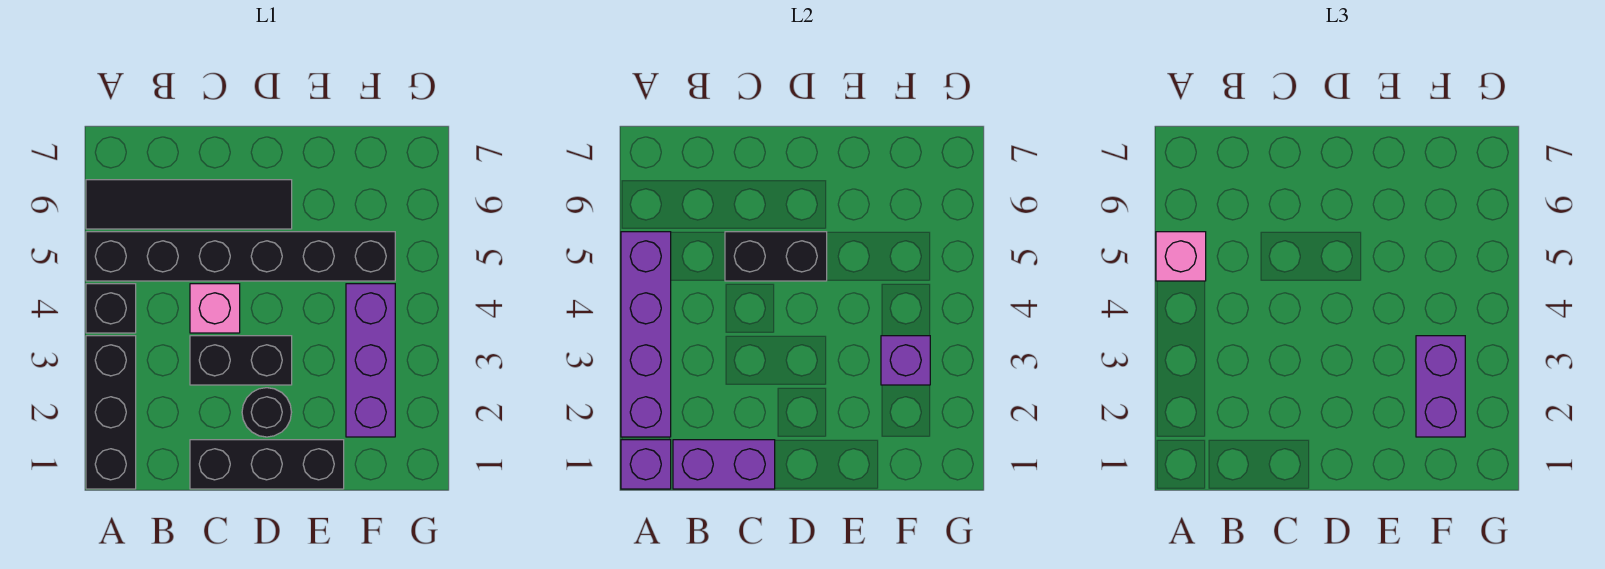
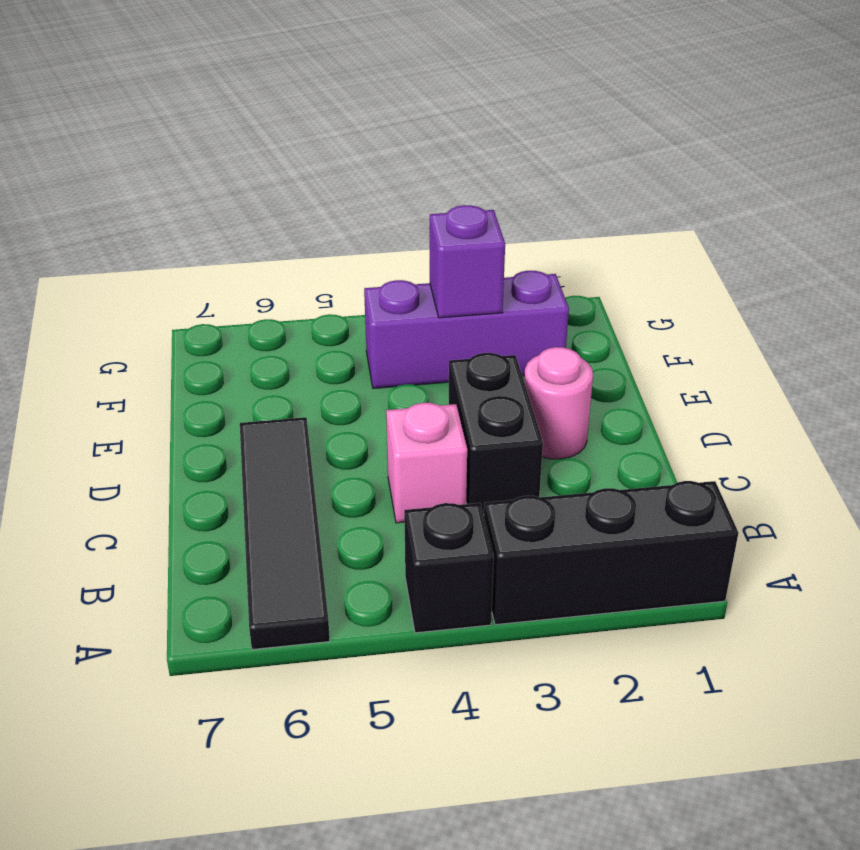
pink 1x1 round brick [524,347,593,459] -> black 1x1 round brick [242,388,292,437]
none -> black 1x6 brick [86,232,395,281]
none -> black 1x3 brick [190,440,344,489]
none -> purple 1x1 brick [621,440,671,489]

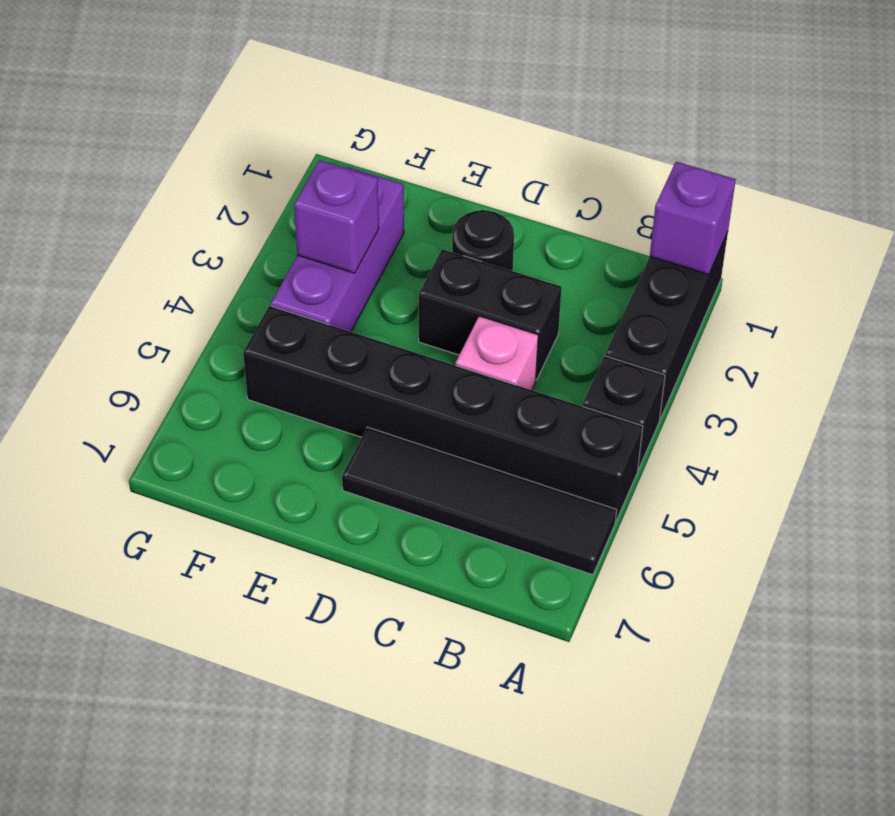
none -> black 1x3 brick [190,440,344,489]
none -> purple 1x4 brick [621,232,671,437]
none -> purple 1x2 brick [673,440,775,489]

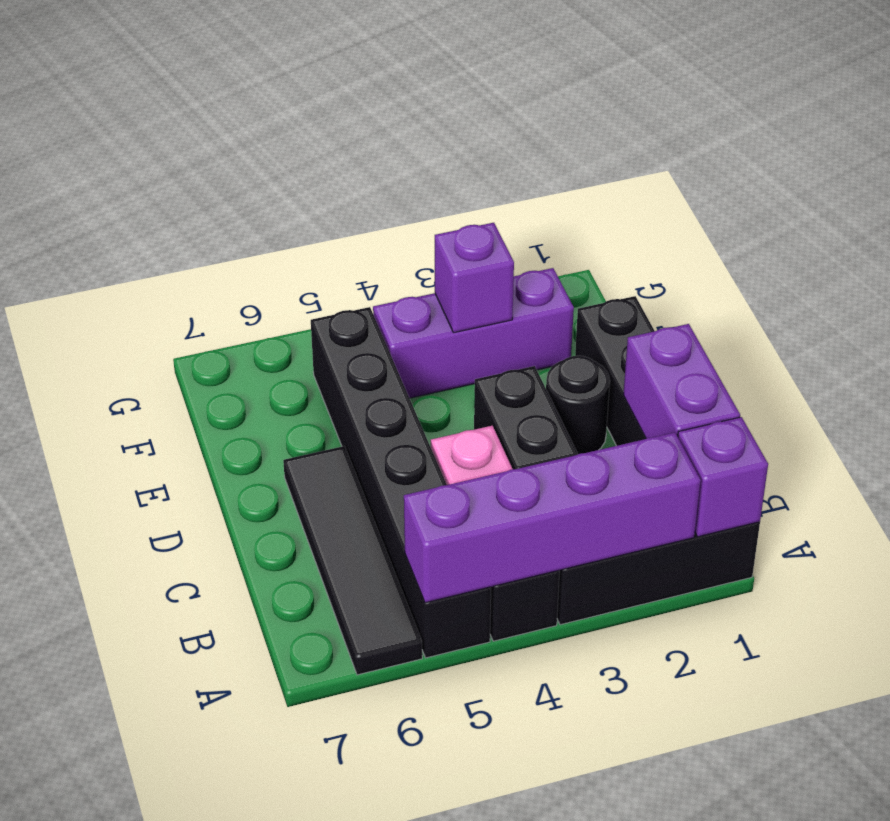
none -> black 1x2 brick [725,232,827,281]
none -> pink 1x1 brick [1156,232,1206,281]
none -> purple 1x2 brick [1416,336,1465,437]

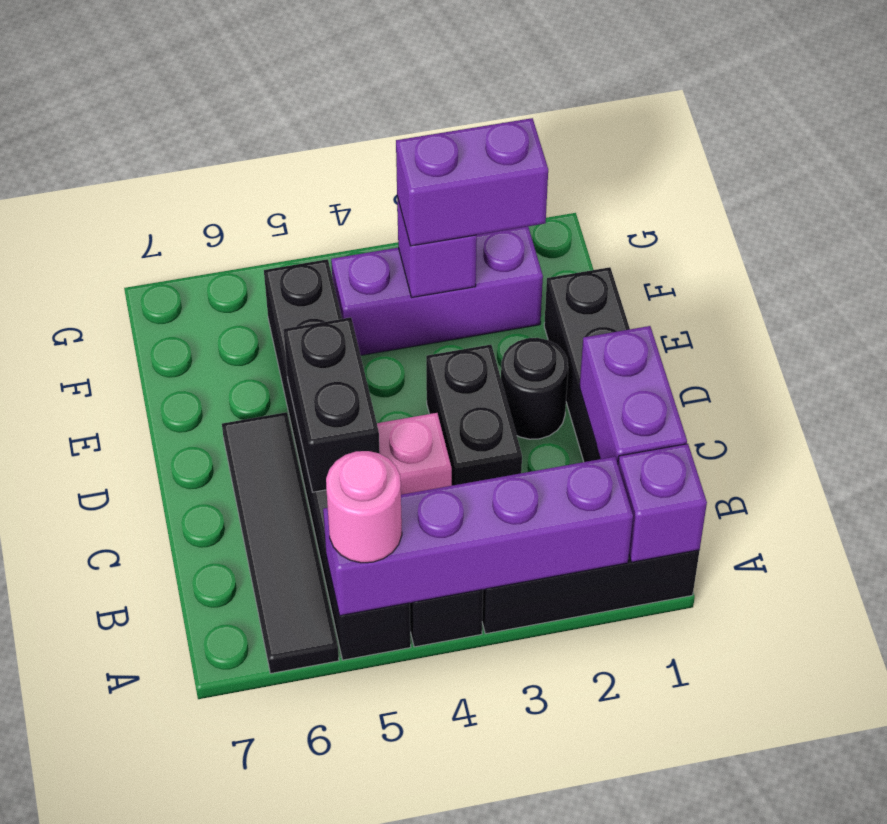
pink 1x1 round brick [326,451,402,563] -> pink 1x1 brick [1156,232,1206,281]

